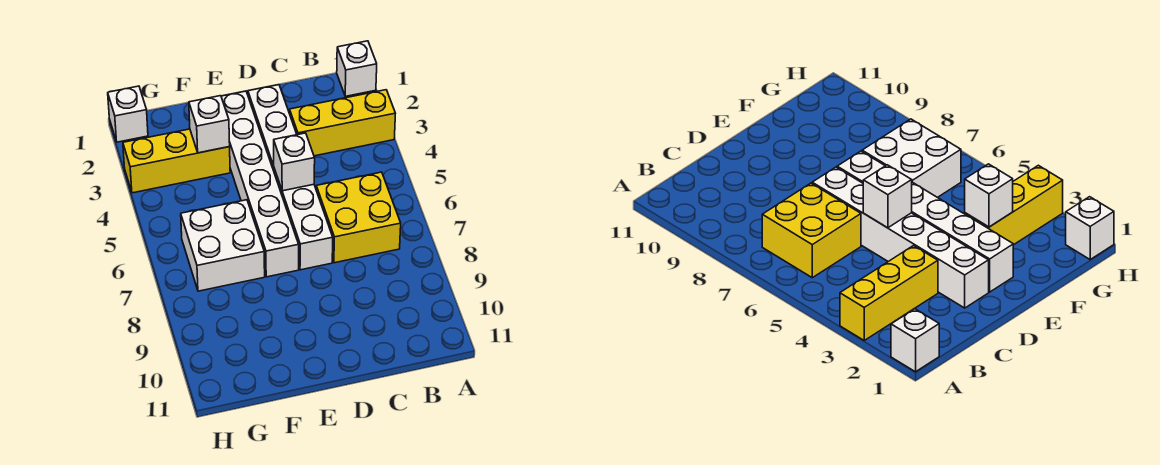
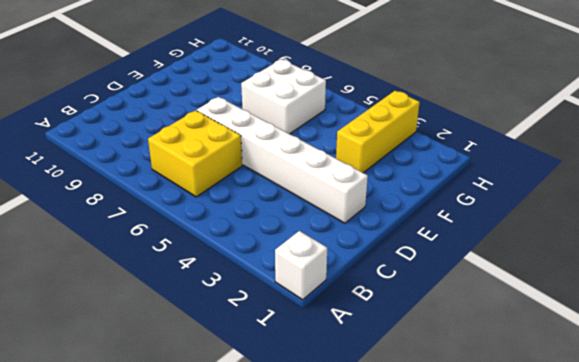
none -> yellow 1x3 brick [290,90,395,156]
none -> white 1x6 brick [221,91,299,277]

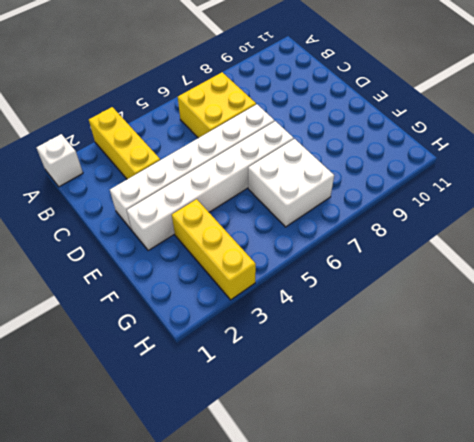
none -> white 1x1 brick [108,86,148,142]
none -> white 1x1 brick [274,133,315,191]

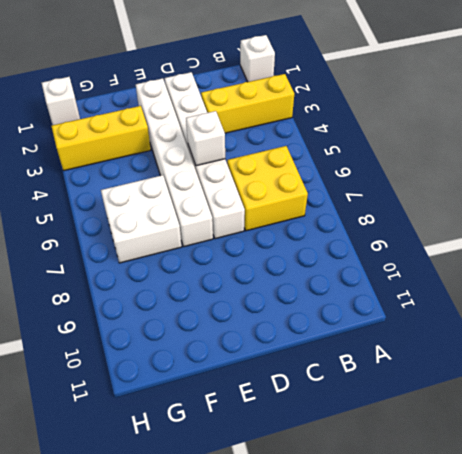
none -> white 1x1 brick [189,96,230,153]

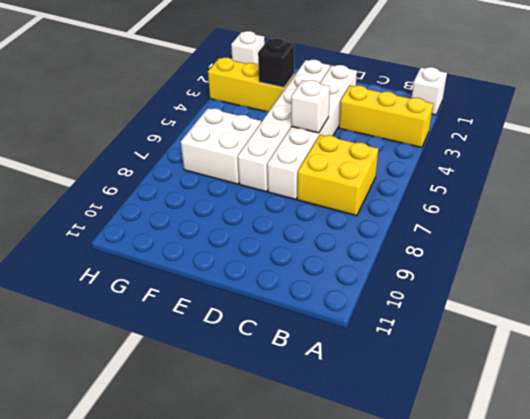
black 1x1 brick [258,38,294,88] -> white 1x1 brick [189,96,230,153]

